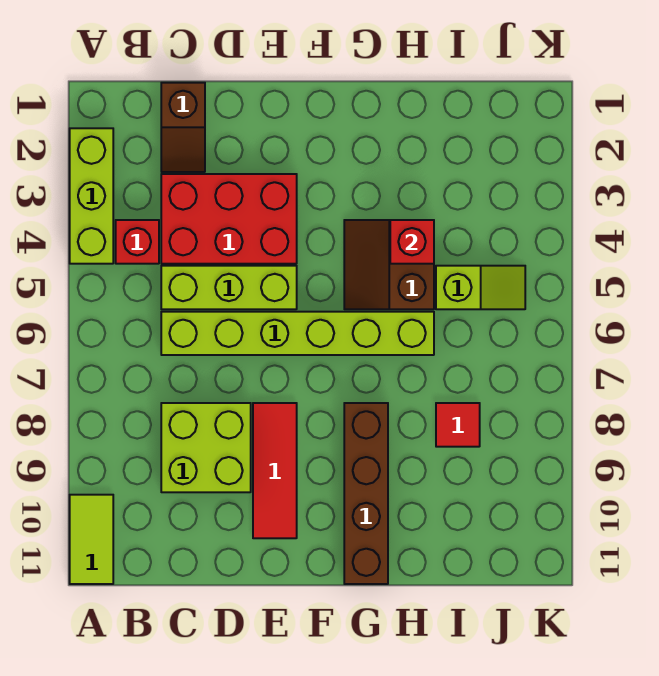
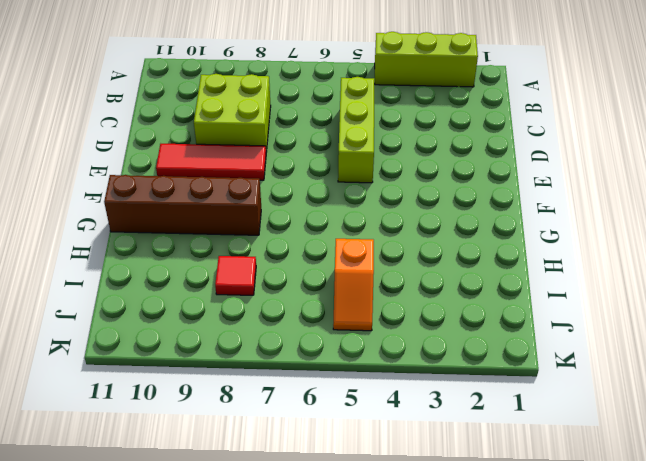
orange 1x2 slope [333,239,374,331] -> lime 1x2 slope [436,266,525,309]
none -> lime 1x2 tile [70,495,113,584]
none -> red 1x1 brick [116,220,159,264]
none -> brown 1x2 slope [161,83,205,172]

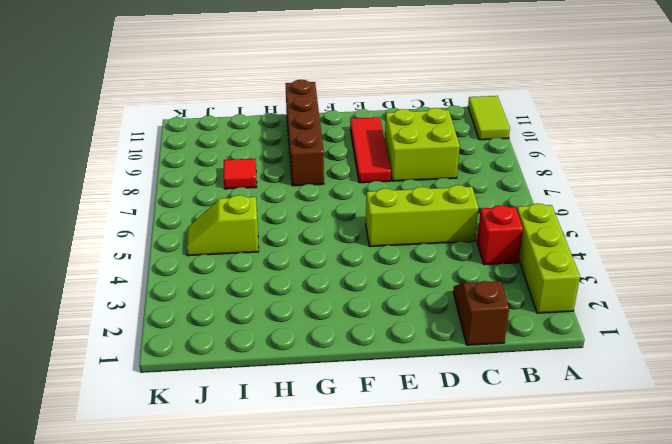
none -> red 2x3 brick [161,174,297,264]
none -> lime 1x6 brick [161,312,434,355]
none -> brown 2x2 slope [344,220,434,309]

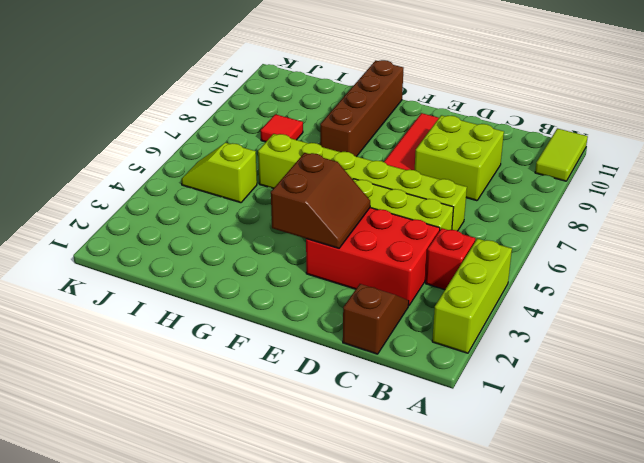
brown 2x2 slope [271,153,370,248] -> brown 2x2 slope moved to [344,220,434,309]
none -> red 1x1 brick [390,220,434,264]

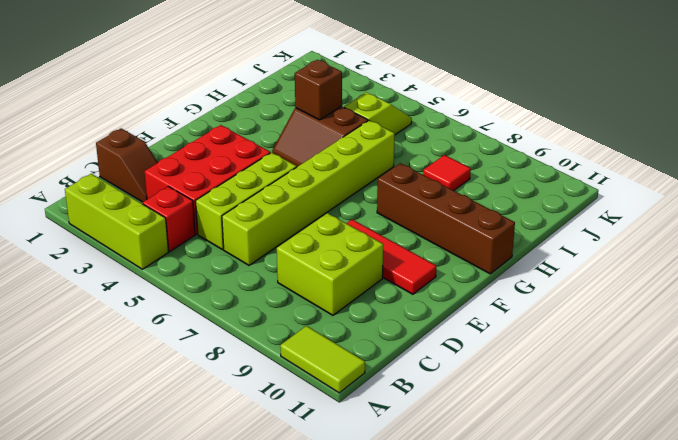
brown 1x1 brick [295,60,342,120] -> red 1x1 brick [390,220,434,264]

